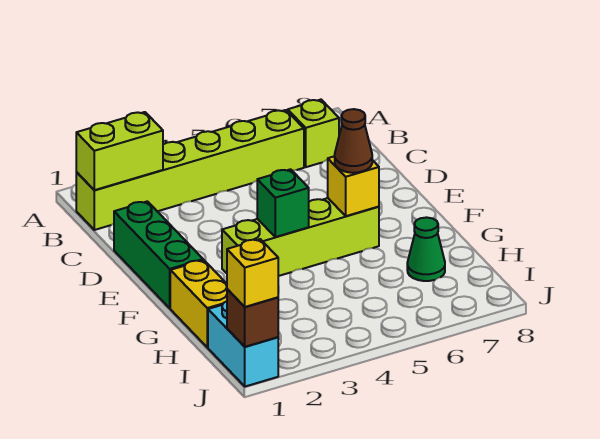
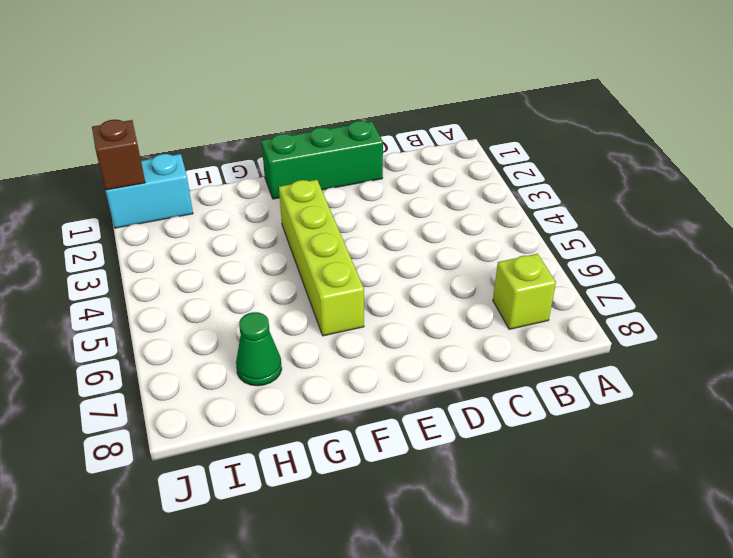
none -> lime 1x6 brick [76,110,304,230]
none -> yellow 1x2 brick [170,260,227,347]
none -> lime 1x2 brick [76,112,163,190]

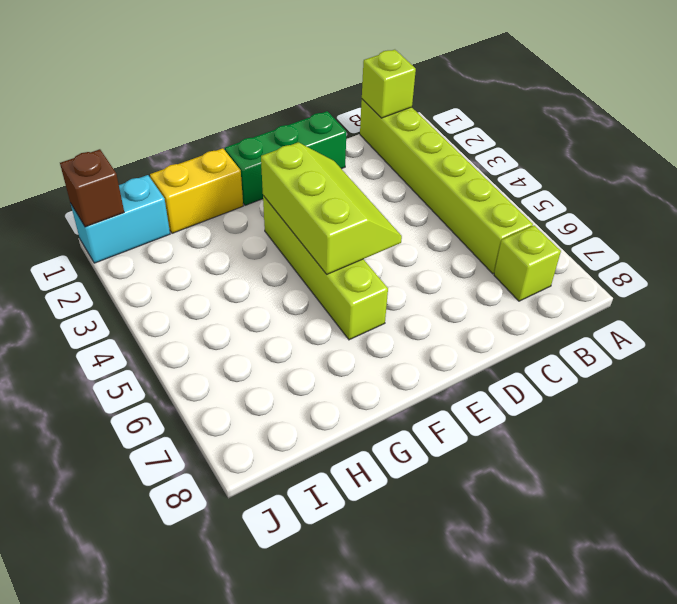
lime 1x1 brick [362,50,416,118] -> lime 1x2 brick [76,112,163,190]
lime 2x3 slope [261,142,402,274] -> green 1x1 brick [257,169,309,237]
none -> green 1x1 cone [407,217,445,281]
none -> yellow 1x1 brick [328,156,379,216]
none -> brown 1x1 cone [335,109,372,173]

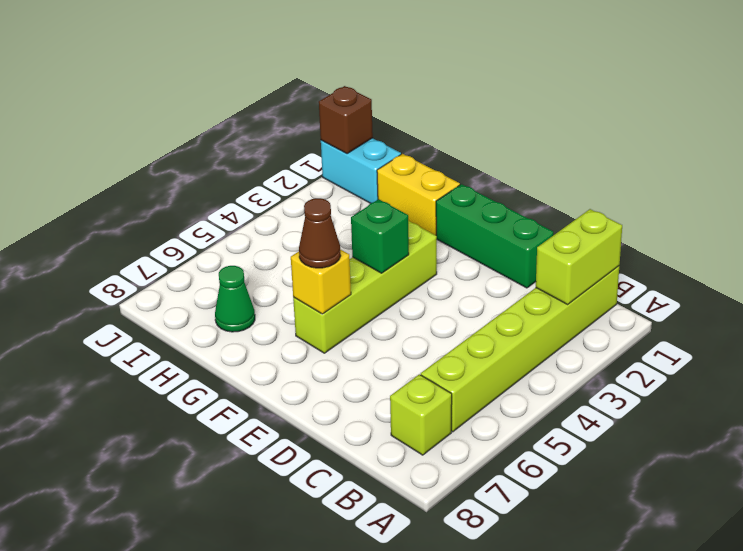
none -> yellow 1x1 brick [227,239,278,307]

